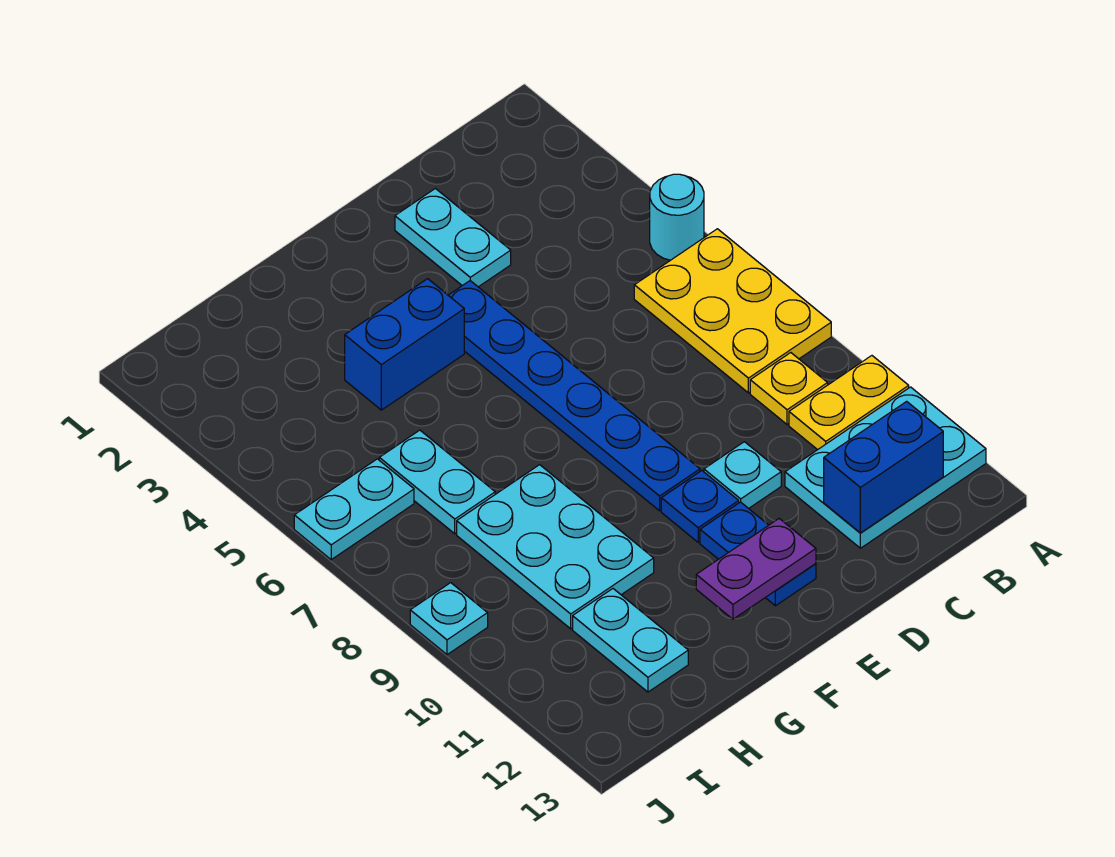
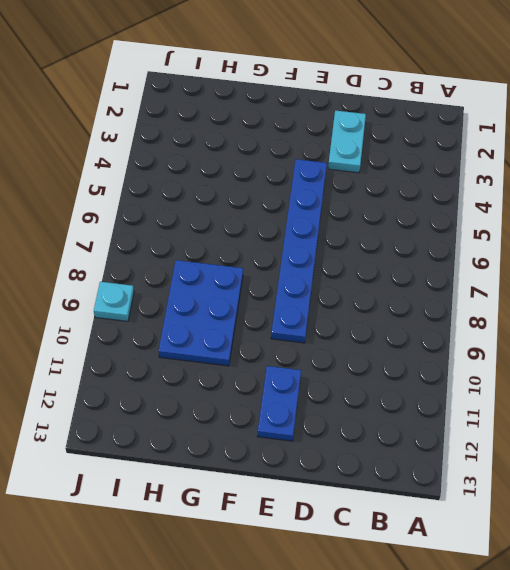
blue 2x3 plate [159,260,243,366] -> cyan 2x3 plate [457,465,654,629]
none -> cyan 1x1 round brick [650,174,704,260]
none -> yellow 2x3 plate [634,229,831,393]
none -> yellow 1x2 plate [789,356,909,450]

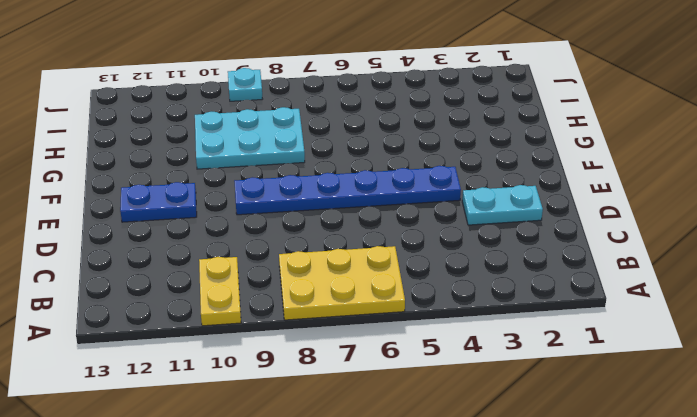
none -> cyan 1x1 round brick [650,174,704,260]
none -> cyan 2x3 plate [785,387,986,548]
none -> yellow 1x1 plate [750,353,828,425]

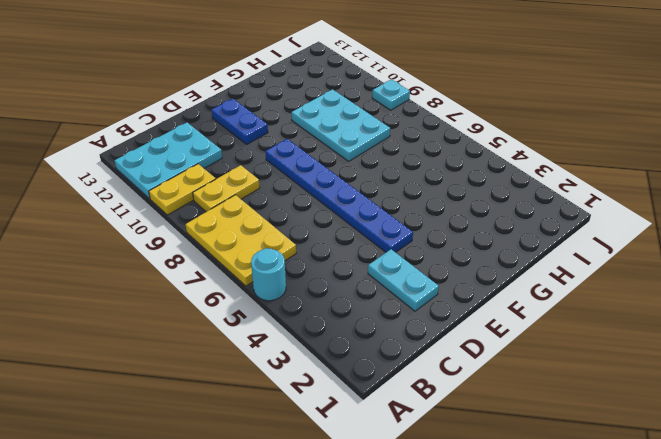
yellow 1x2 plate [193,165,260,212] -> yellow 1x1 plate [750,353,828,425]
none -> cyan 1x1 plate [704,442,781,508]
none -> blue 1x1 plate [661,471,739,542]
none -> blue 1x2 brick [345,279,464,410]

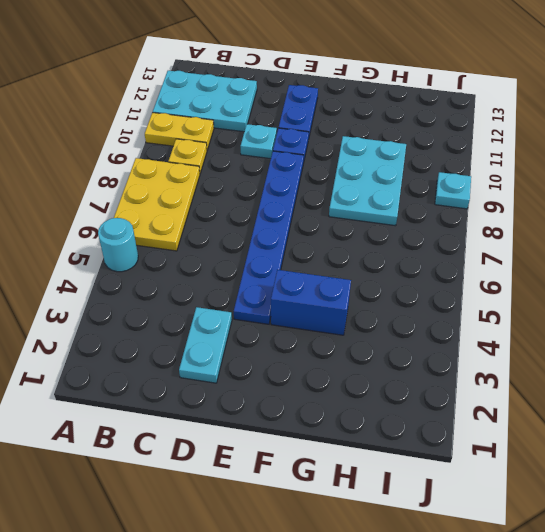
none -> cyan 1x2 plate [379,430,495,534]
none -> cyan 1x2 plate [573,589,688,692]
none -> cyan 1x2 plate [294,459,414,560]

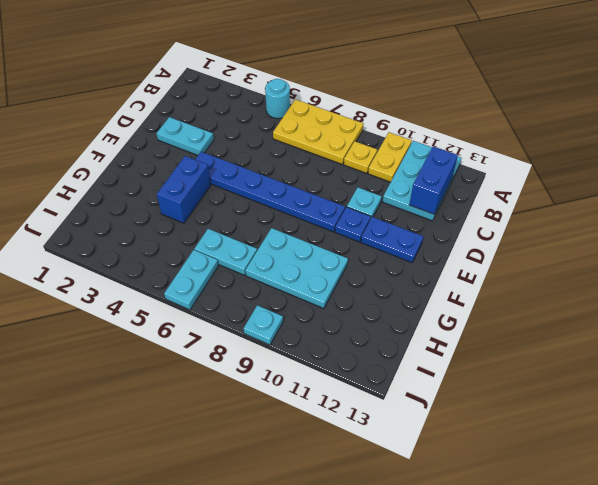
none -> cyan 1x2 plate [573,589,688,692]
none -> purple 1x2 plate [696,519,816,619]

